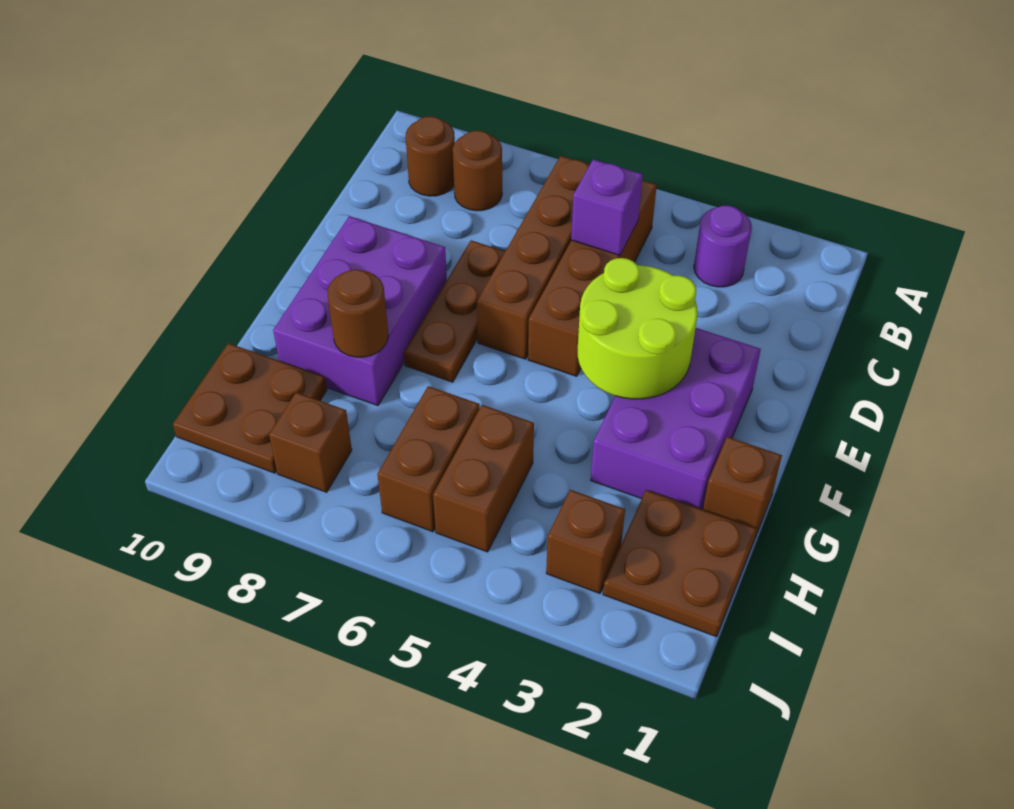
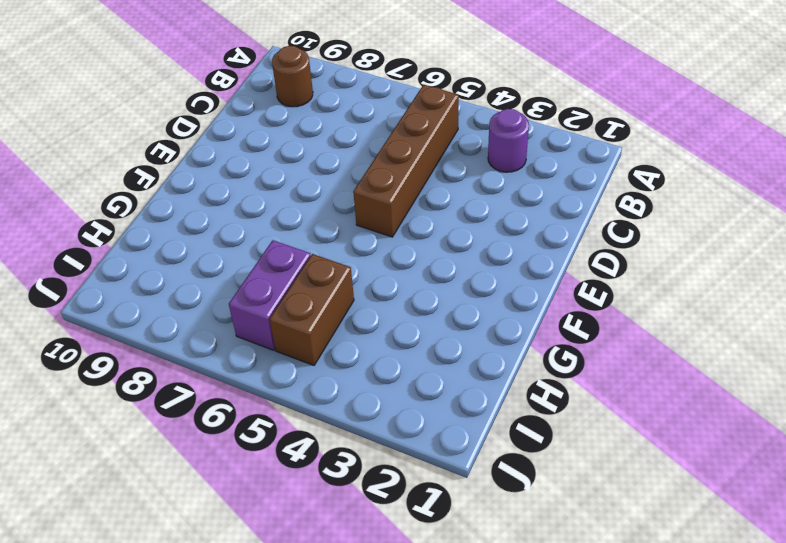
purple 1x2 brick [229,240,311,350] -> brown 1x2 brick [377,386,479,532]
none -> brown 1x4 brick [477,156,590,359]
none -> brown 1x1 round brick [453,131,502,211]
none -> brown 1x3 plate [404,240,505,382]

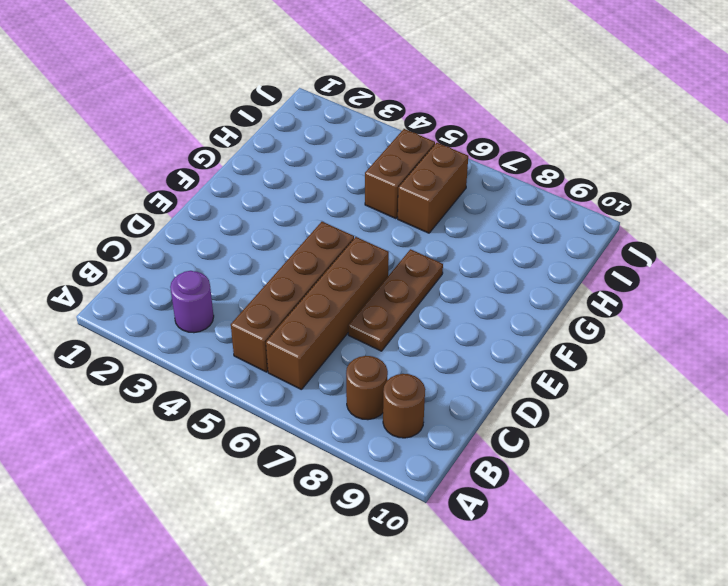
none -> purple 2x3 brick [591,328,761,509]
none -> purple 2x3 brick [273,216,447,406]
none -> brown 1x1 brick [703,437,782,537]

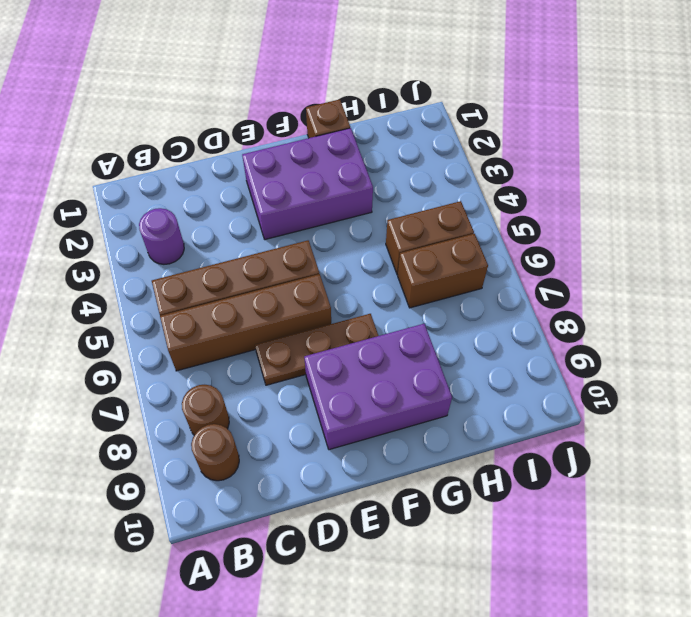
none -> brown 2x2 plate [603,490,757,637]
none -> brown 2x2 plate [173,343,327,473]
none -> brown 1x1 brick [546,490,625,593]

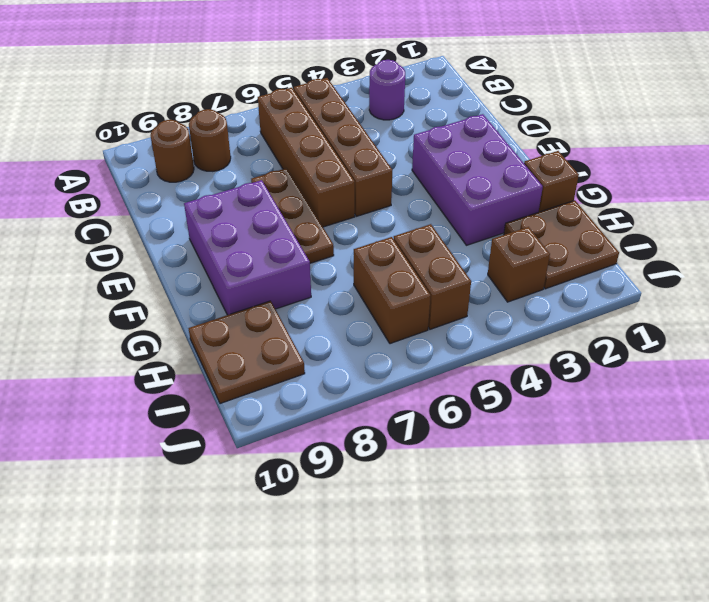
none -> brown 1x1 brick [269,392,352,492]
none -> purple 1x1 brick [571,159,643,255]
none -> lime 2x2 round brick [578,258,698,399]

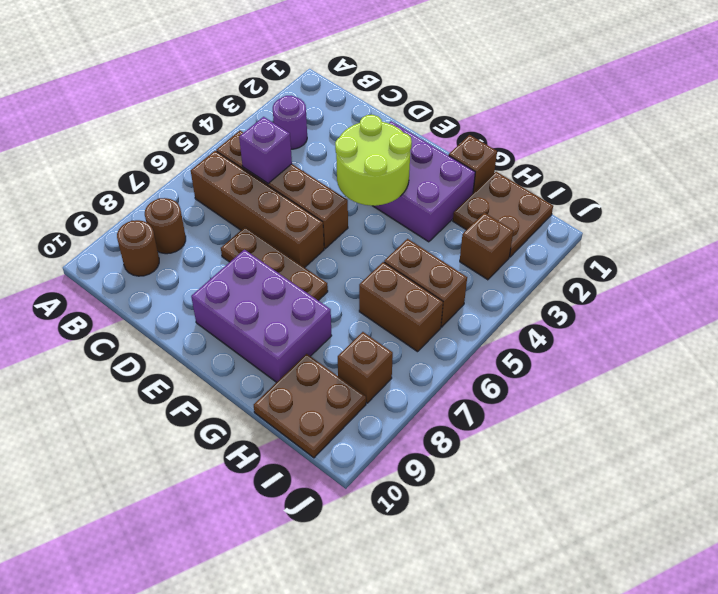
none -> brown 1x1 round brick [328,270,388,357]

